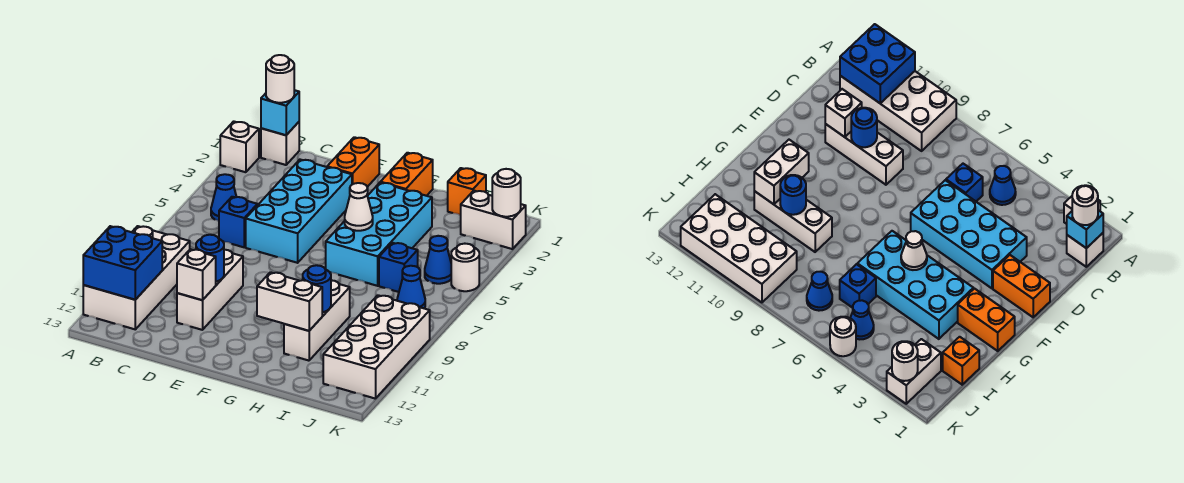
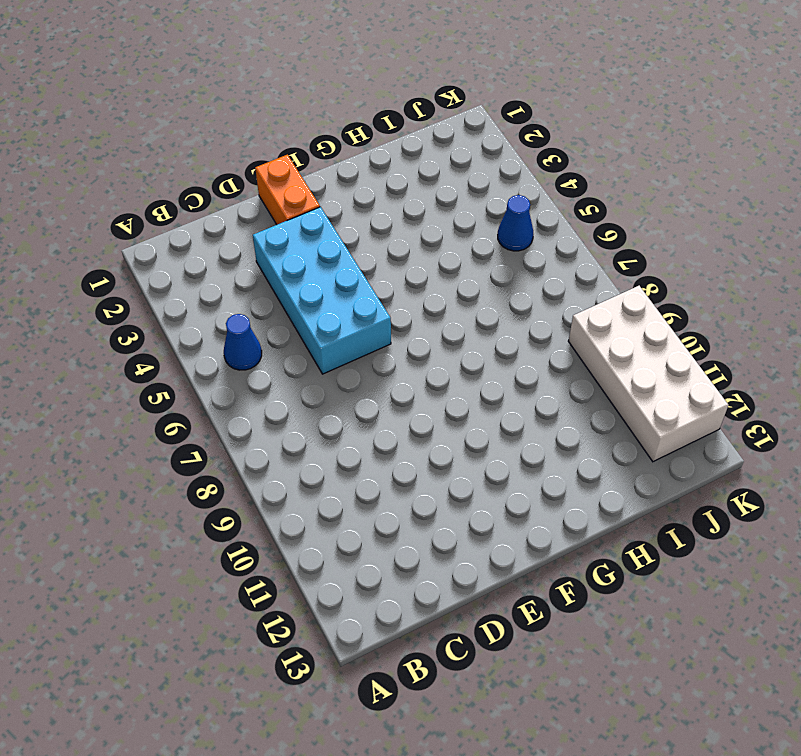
none -> white 1x1 brick [220,121,259,172]
none -> white 2x4 brick [83,226,190,329]
none -> white 1x1 brick [261,122,299,165]

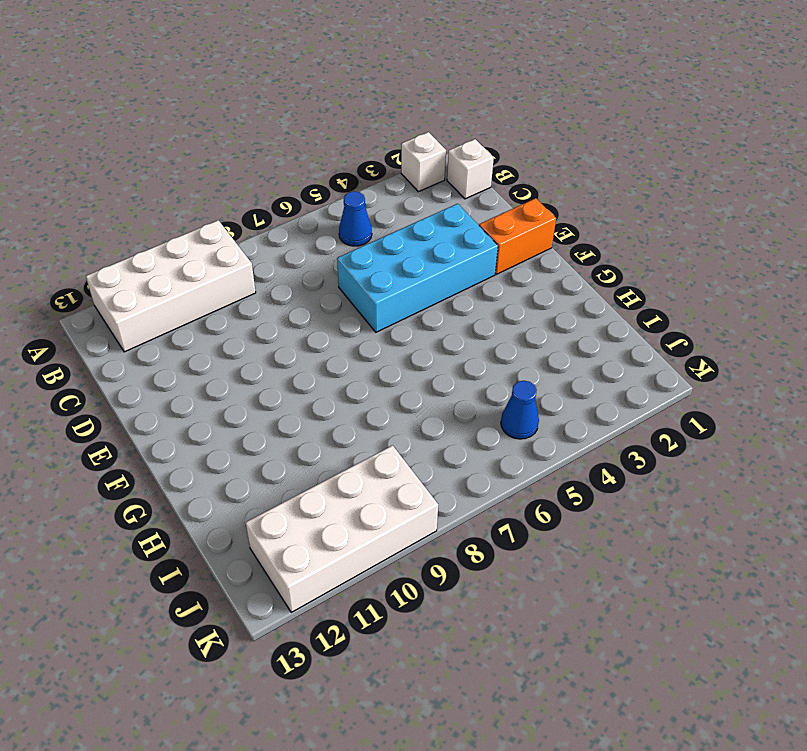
none -> blue 1x1 brick [219,197,257,247]
none -> white 1x3 brick [177,250,243,330]
none -> orange 1x2 brick [381,153,433,196]

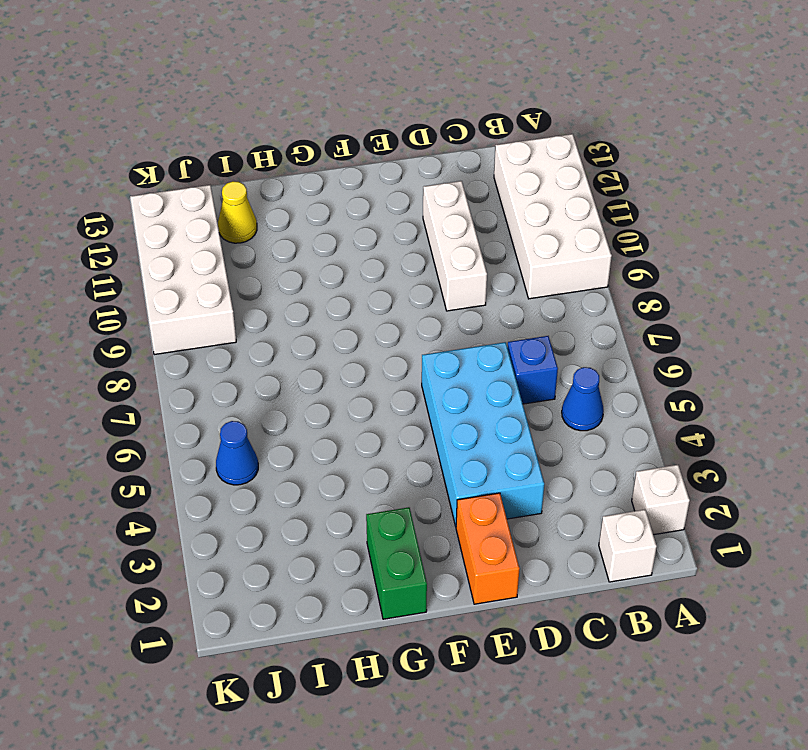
green 1x2 brick [366,507,427,619] -> orange 1x2 brick [381,153,433,196]
yellow 1x1 cone [218,181,257,243] -> none
none -> cyan 2x4 brick [326,182,432,286]
none -> white 1x3 brick [284,280,350,361]
none -> orange 1x1 brick [448,168,486,215]

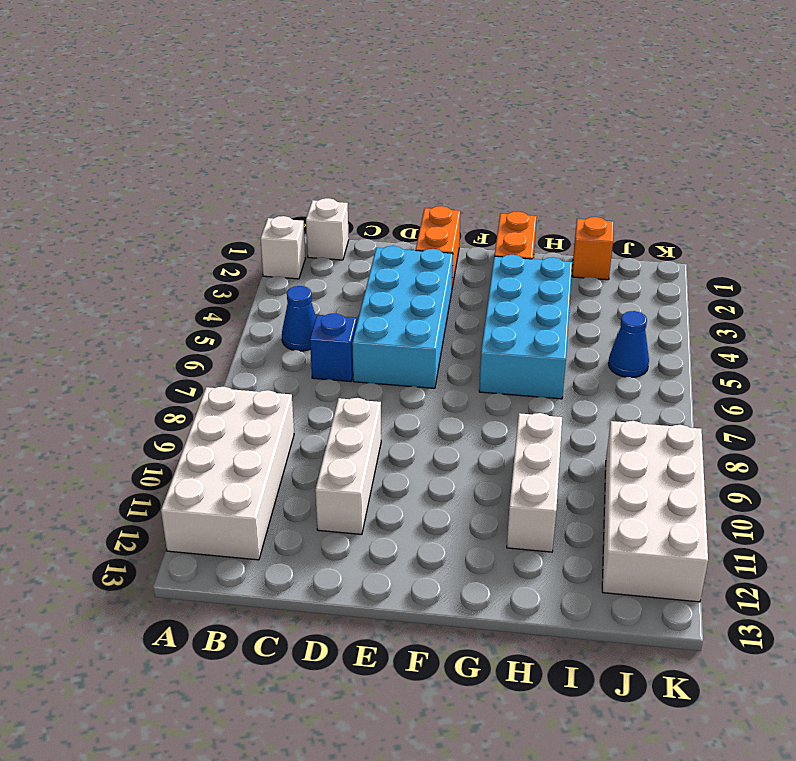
none -> blue 1x1 brick [379,243,418,292]
none -> white 1x2 brick [461,191,526,249]
none -> blue 1x1 cone [397,266,425,308]

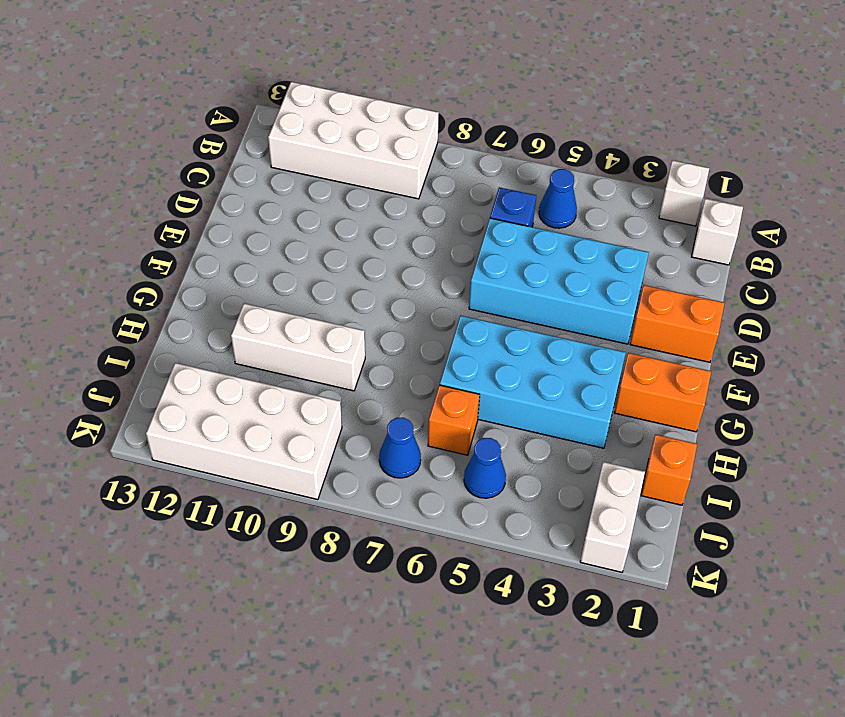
orange 1x1 brick [428,385,480,455] -> blue 1x1 brick [379,243,418,292]
none -> white 1x3 brick [177,250,243,330]
none -> white 1x1 round brick [451,244,479,291]
none -> blue 2x2 brick [83,226,162,300]

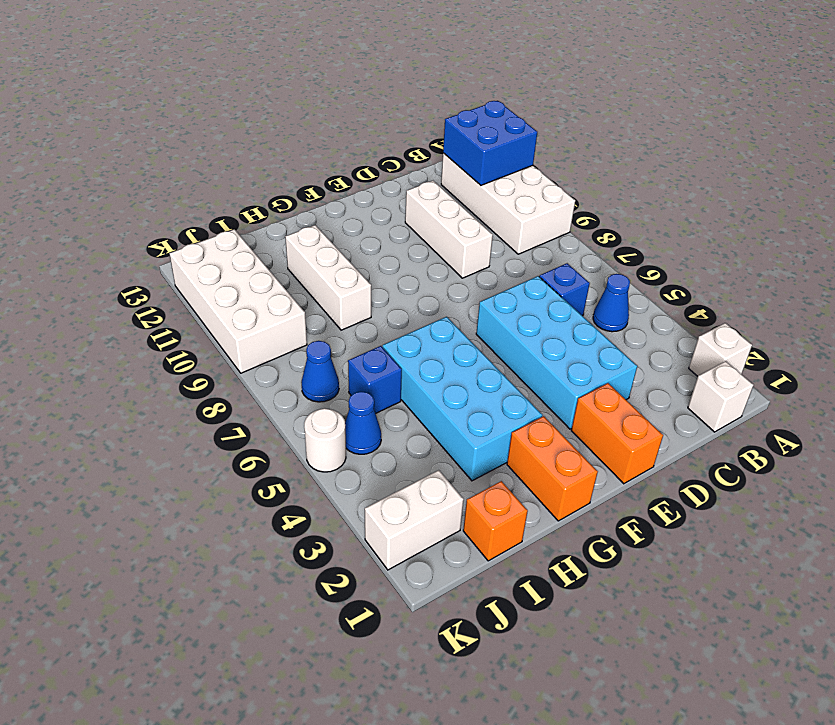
none -> cyan 1x1 brick [261,90,299,135]
none -> blue 1x1 round brick [196,235,224,282]
none -> white 1x1 brick [177,249,216,300]

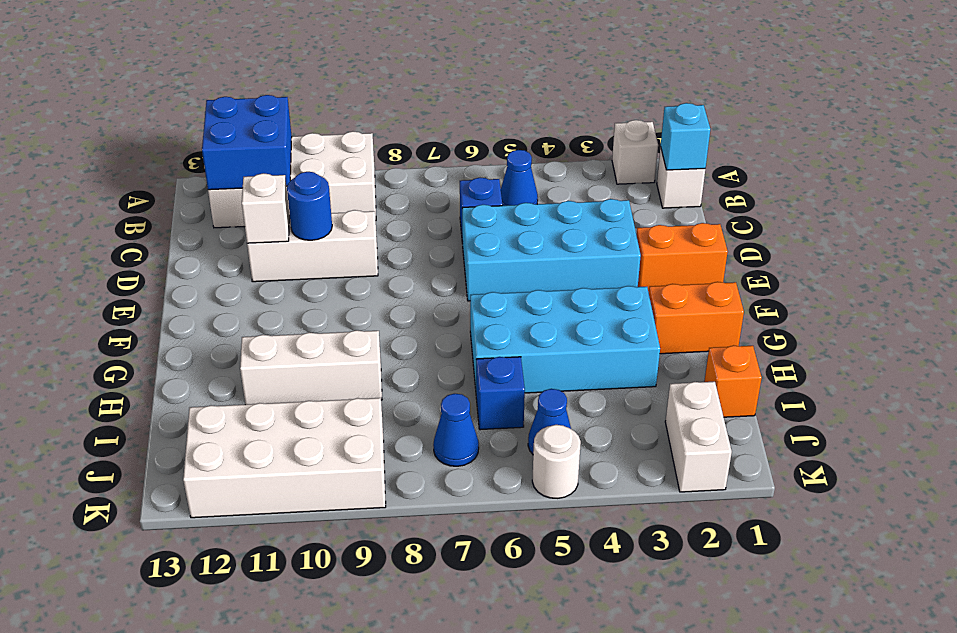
none -> white 1x1 cone [345,183,373,231]
none -> white 1x2 brick [257,272,322,331]
none -> blue 1x1 round brick [303,265,331,312]

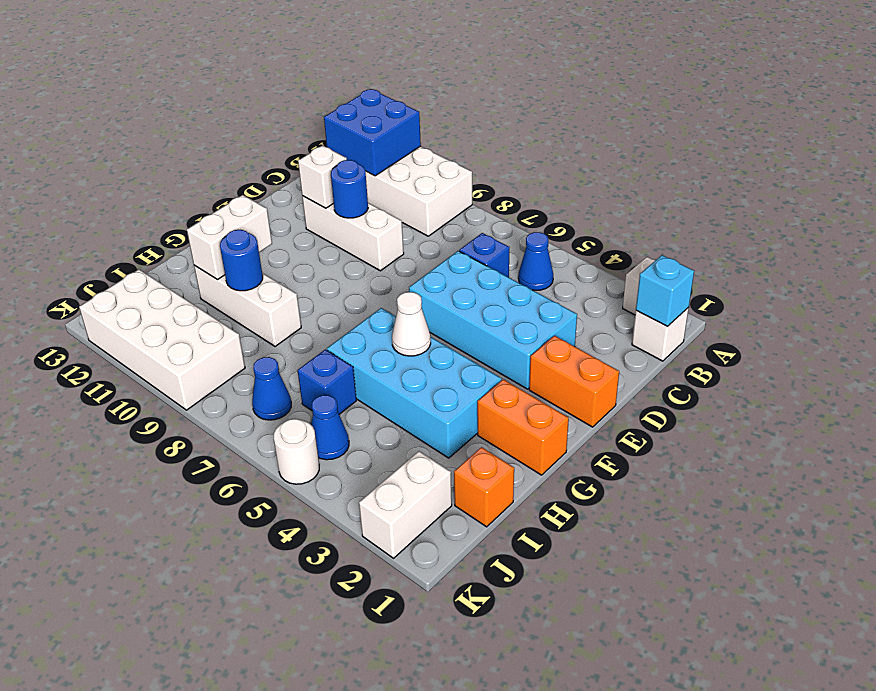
none -> white 1x1 round brick [492,169,521,217]
none -> white 1x1 round brick [266,55,294,103]

